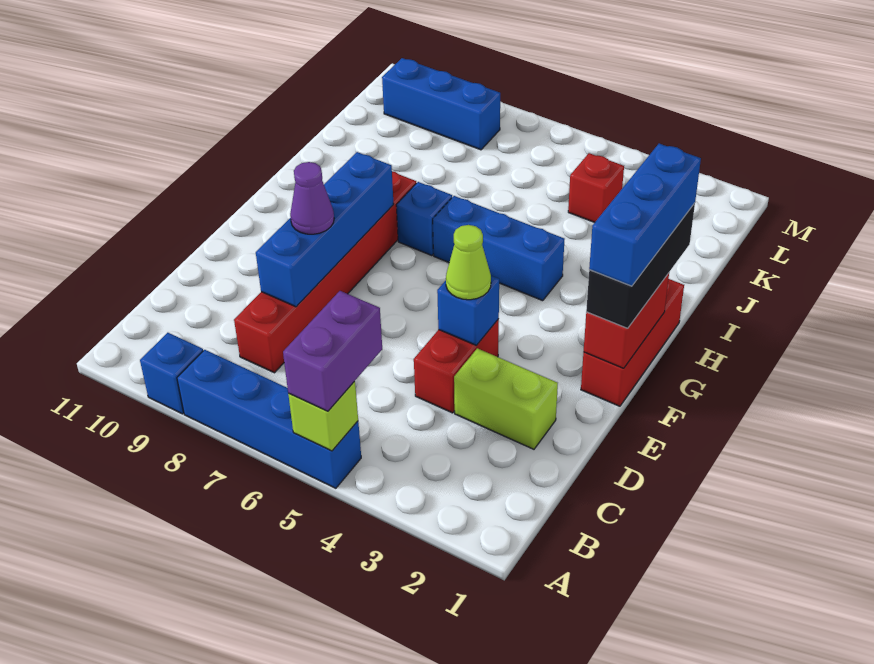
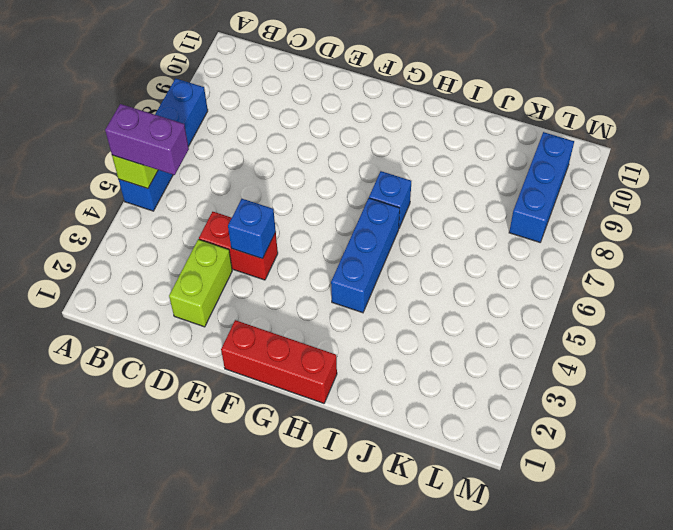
none -> blue 1x1 brick [140,333,203,414]
none -> red 1x6 brick [234,171,416,373]
none -> red 1x1 brick [568,153,624,222]

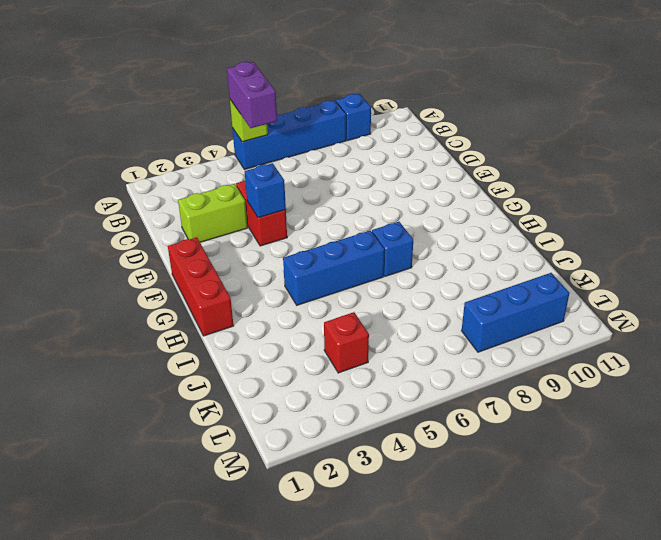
none -> red 1x6 brick [234,171,416,373]
none -> blue 1x4 brick [256,152,394,307]
none -> red 1x2 brick [584,273,669,368]

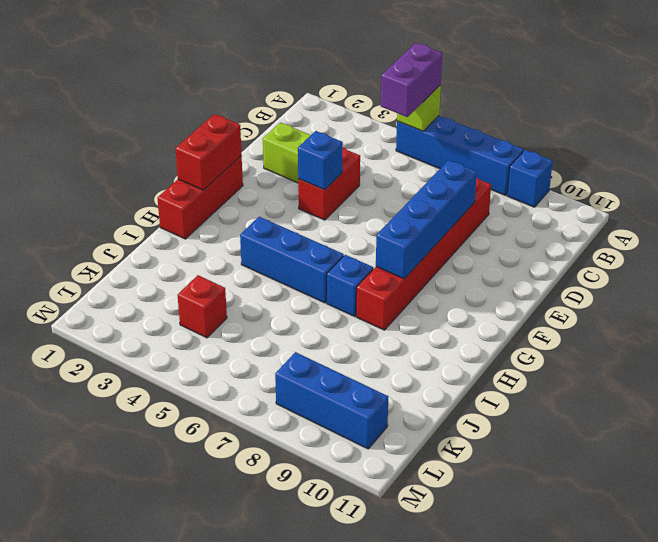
none -> lime 1x1 cone [446,225,491,300]
none -> purple 1x1 cone [290,162,334,234]
none -> black 1x3 brick [586,203,695,328]

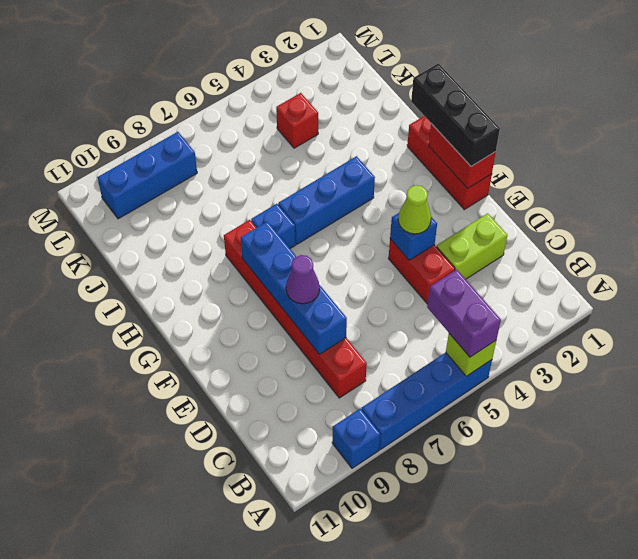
none -> blue 1x3 brick [589,144,701,286]

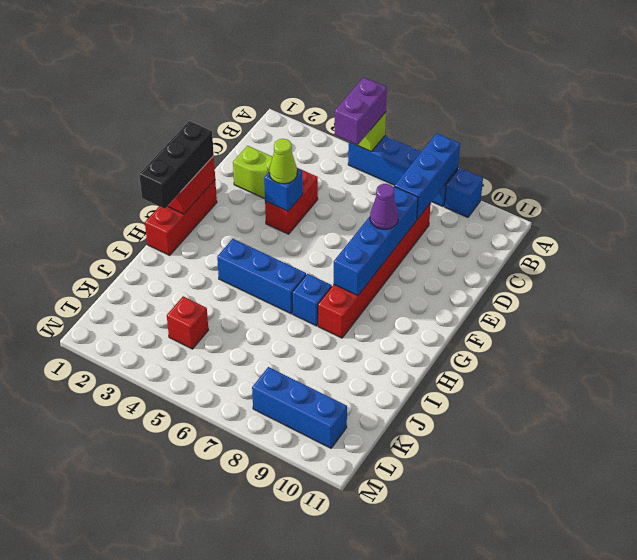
blue 1x3 brick [394,133,460,219] -> blue 1x3 brick moved to [589,144,701,286]

